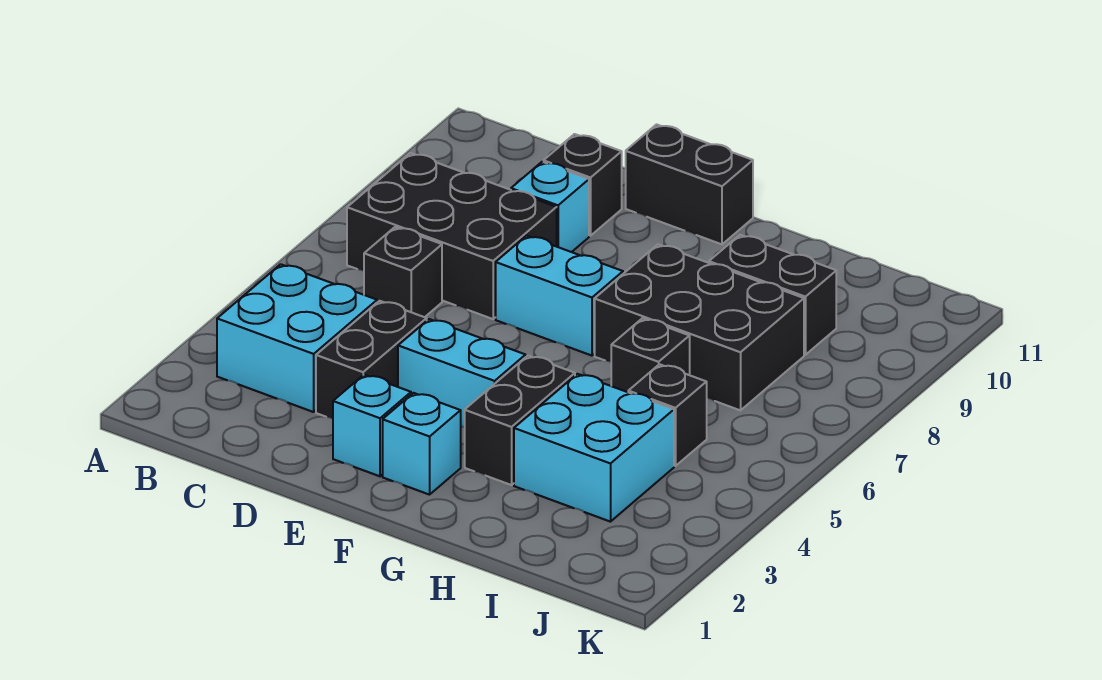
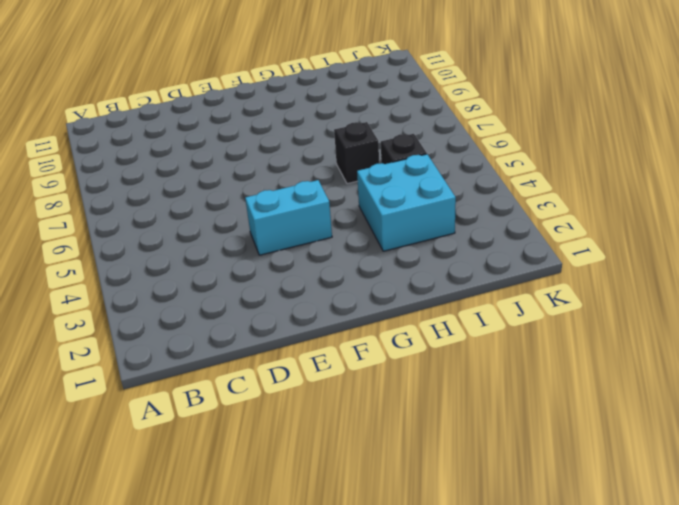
none -> cyan 2x2 brick [217,264,377,412]
none -> black 2x3 brick [347,153,557,319]
none -> black 1x1 brick [364,227,442,317]

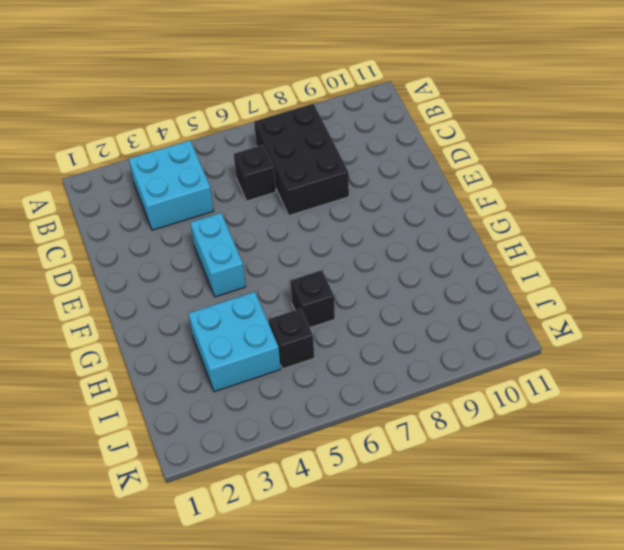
none -> black 1x2 brick [316,301,427,418]
none -> cyan 1x1 brick [511,162,589,252]
none -> black 1x1 brick [544,134,622,236]

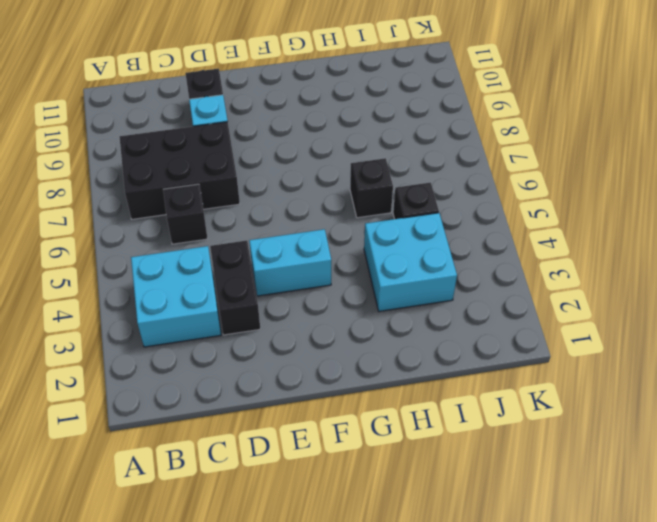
none -> cyan 1x1 brick [333,375,411,476]
none -> cyan 1x2 brick [496,236,623,356]
none -> black 1x2 brick [626,124,753,244]

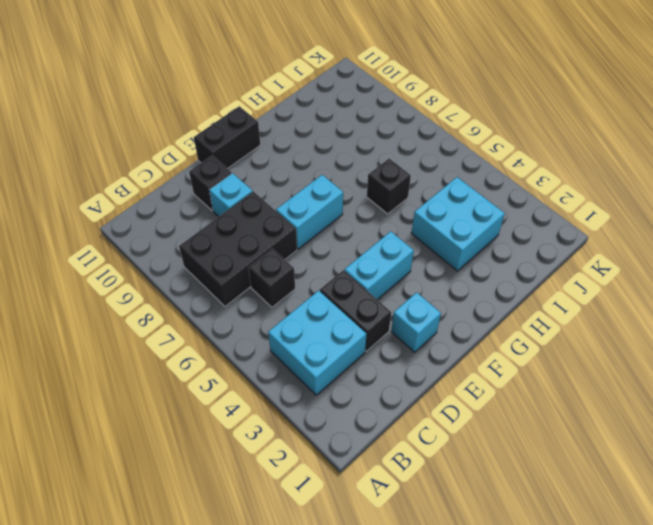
none -> cyan 1x1 brick [383,393,461,495]
none -> black 1x2 brick [465,356,575,485]
none -> black 2x3 brick [595,244,804,410]

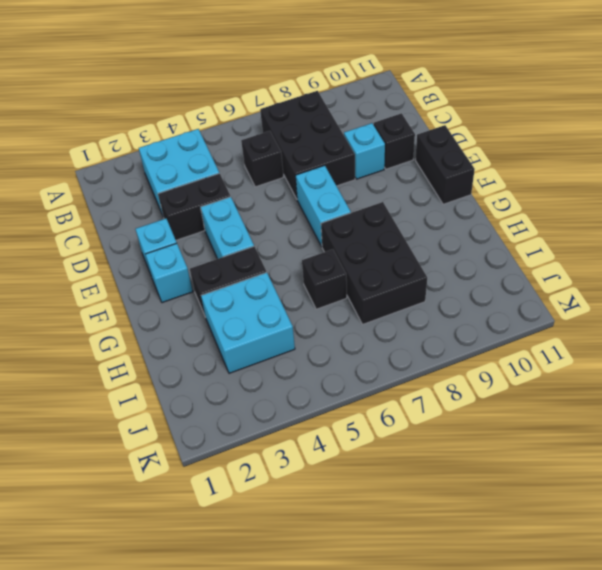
none -> black 1x2 brick [709,235,836,355]
none -> black 1x1 brick [628,364,707,466]

